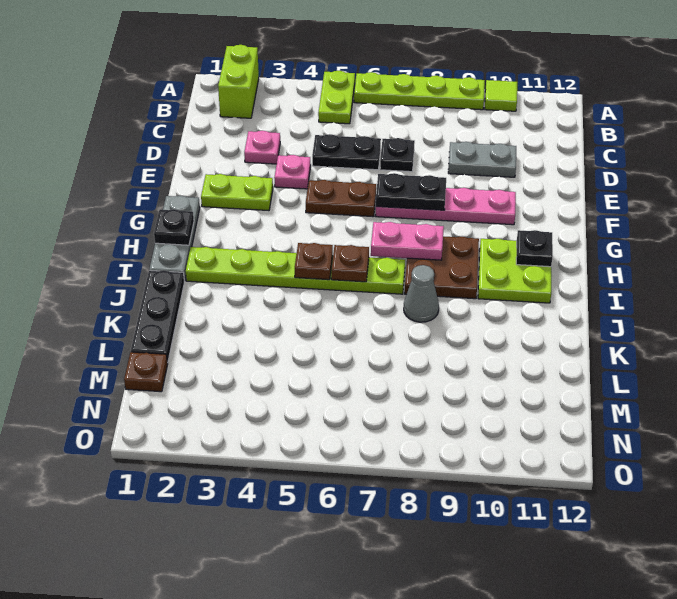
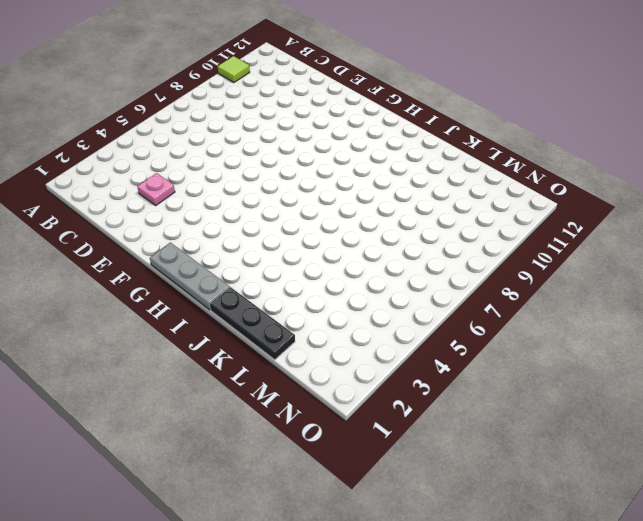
none -> lime 1x2 brick [218,45,259,118]
none -> lime 1x2 plate [318,71,355,124]
none -> lime 1x4 plate [354,72,485,110]

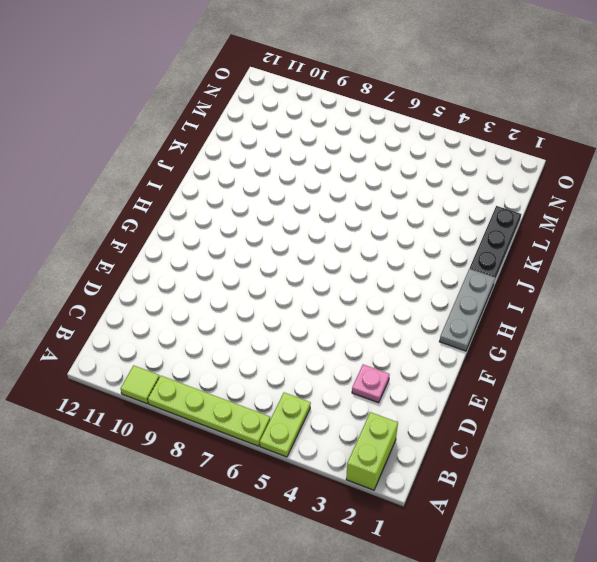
none -> black 1x2 plate [312,134,381,170]
none -> black 1x1 plate [380,138,415,172]
none -> grey 1x2 plate [448,142,516,177]

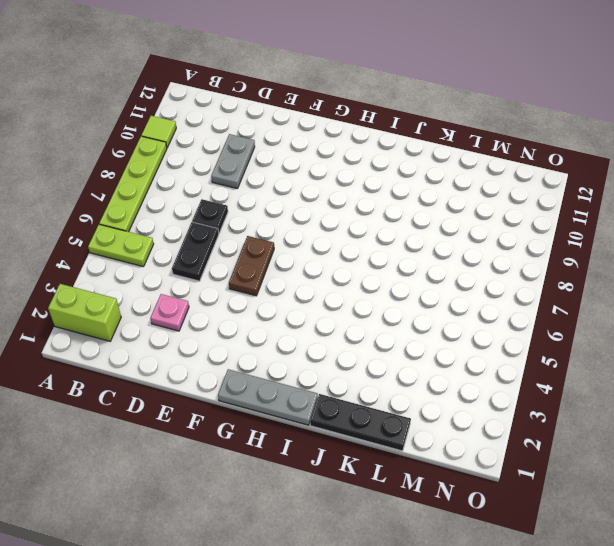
none -> pink 1x1 plate [274,155,311,189]
none -> lime 1x2 plate [201,174,273,211]
none -> pink 1x4 plate [376,188,516,225]

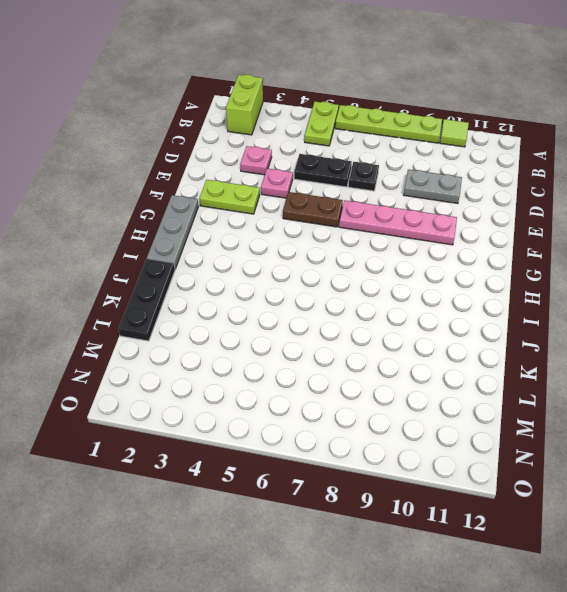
none -> brown 2x2 plate [405,236,479,299]
none -> lime 2x2 plate [478,239,551,303]
none -> lime 1x6 plate [186,247,405,294]

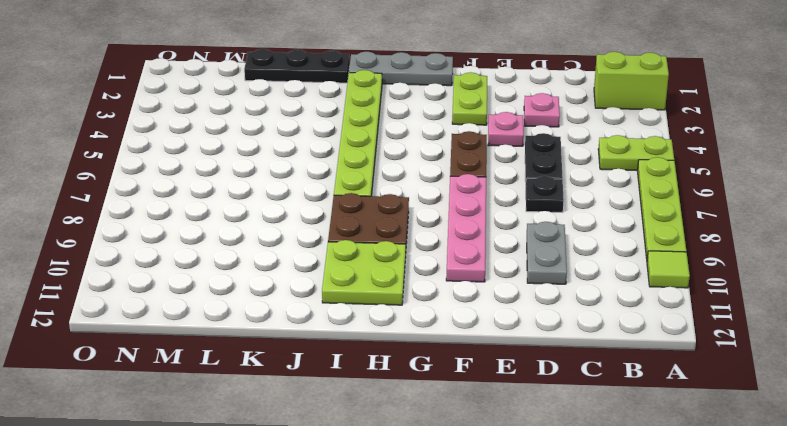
none -> grey 1x1 cone [404,265,439,322]
none -> brown 1x1 plate [124,352,168,392]
none -> black 1x2 plate [376,173,446,210]

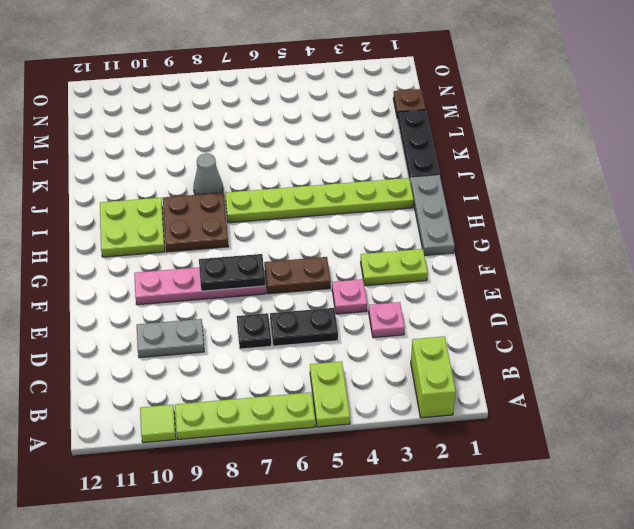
none -> black 1x1 plate [154,209,194,245]
none -> pink 1x2 plate [371,222,444,260]
none -> black 1x1 plate [516,230,553,267]

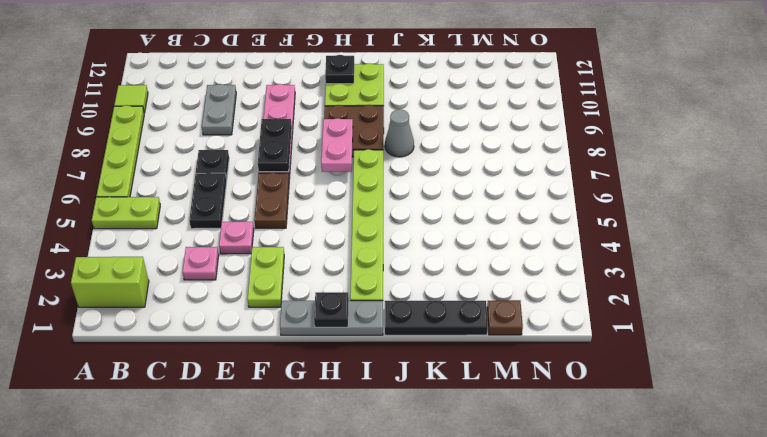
none -> brown 1x1 plate [295,243,333,280]
none -> brown 1x1 plate [331,245,369,282]

